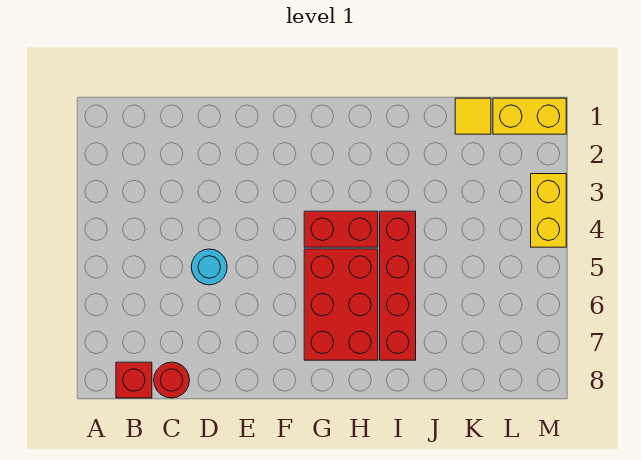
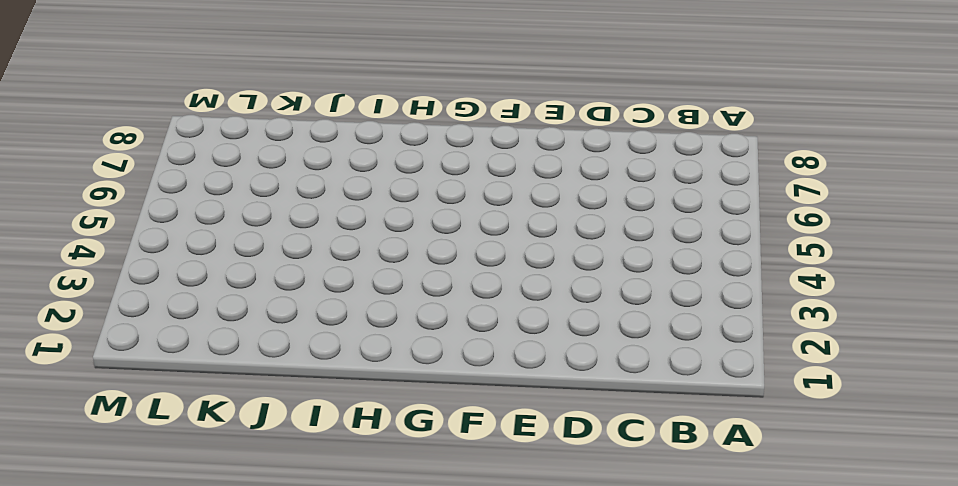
none -> red 1x1 brick [116,362,152,398]
none -> red 1x1 round brick [154,362,189,398]

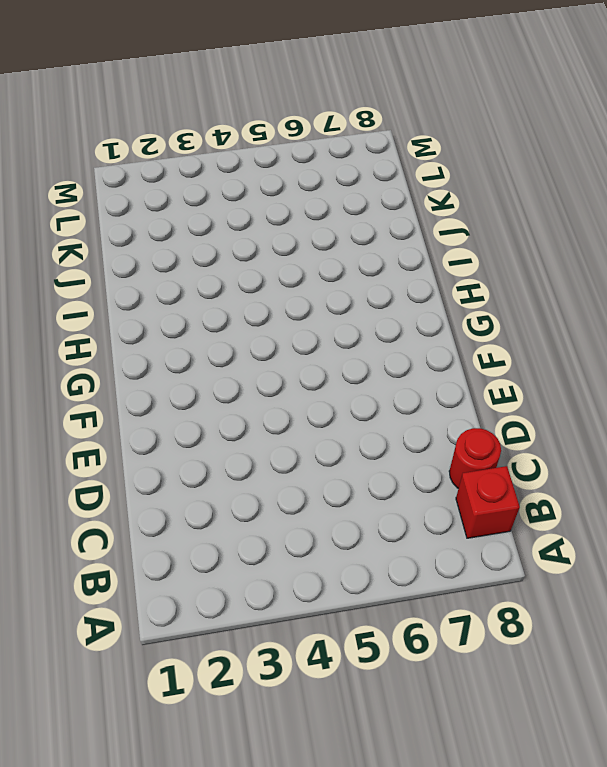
none -> cyan 1x1 round brick [191,249,227,285]
none -> red 1x2 brick [304,211,378,247]

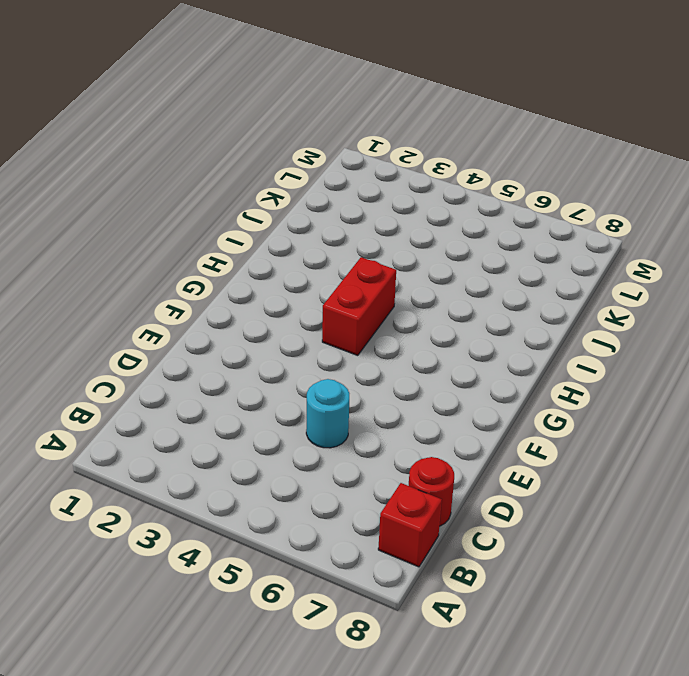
none -> red 2x3 brick [304,249,378,360]
none -> red 1x4 brick [380,211,416,360]

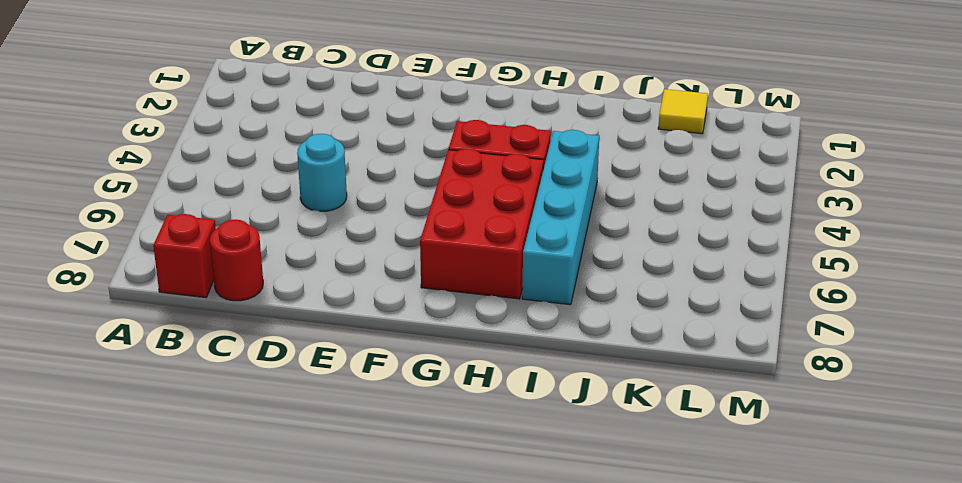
cyan 1x4 brick [522,130,599,305] -> red 1x4 brick [380,211,416,360]
none -> yellow 1x2 brick [493,98,566,134]
none -> yellow 1x2 brick [531,174,566,247]

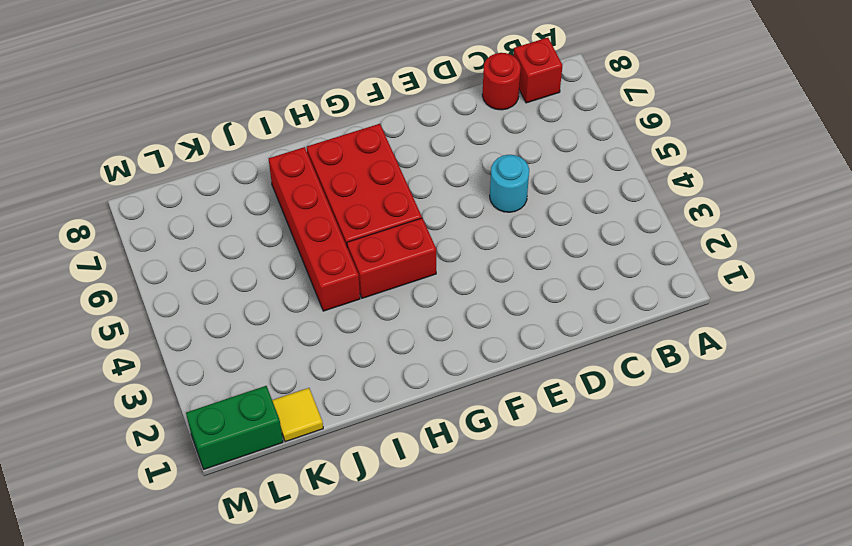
green 1x2 brick [186,386,283,469] -> yellow 1x2 brick [493,98,566,134]
none -> yellow 1x2 brick [531,174,566,247]

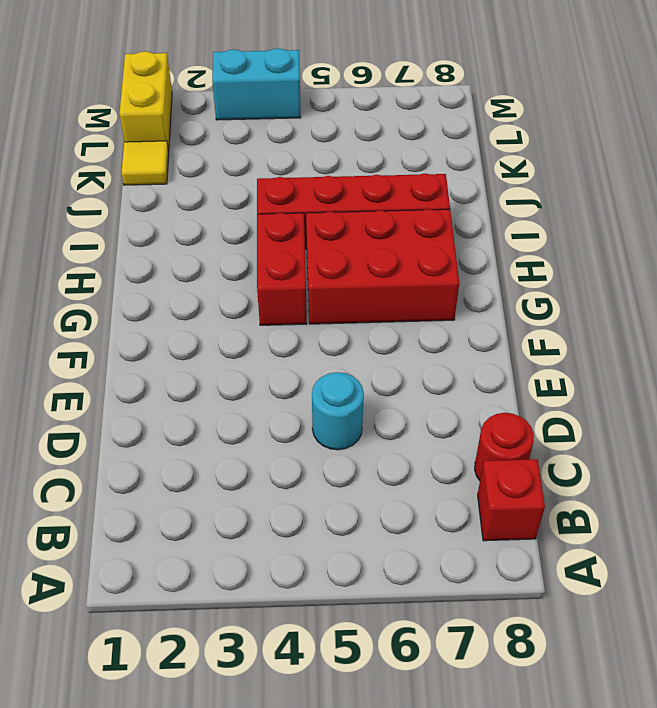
cyan 1x2 brick [212,48,301,120] -> yellow 1x2 brick [531,174,566,247]

